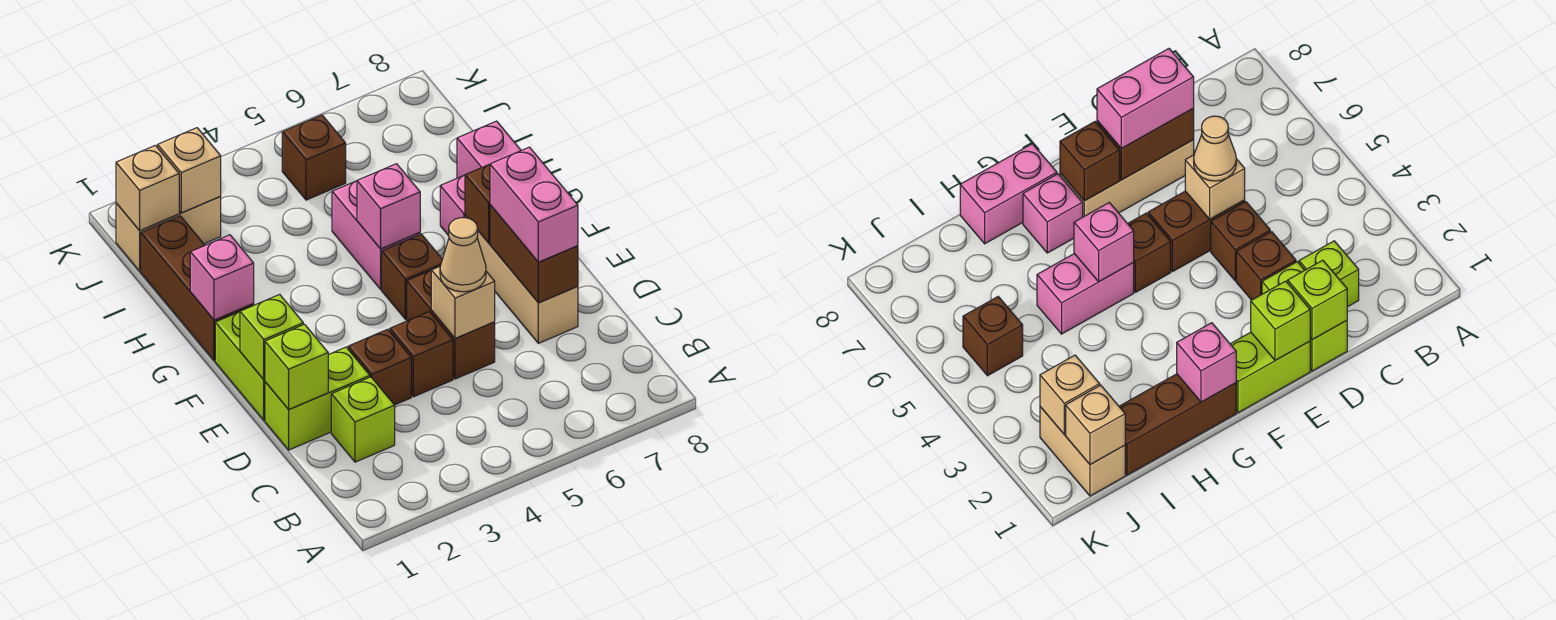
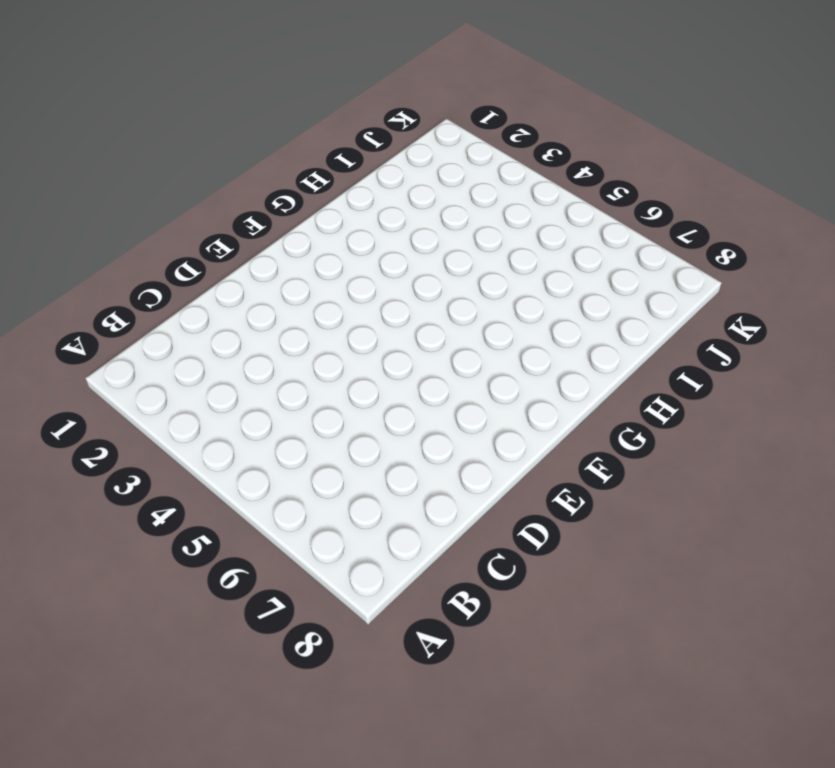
none -> lime 1x1 brick [331,377,395,462]
none -> lime 1x2 brick [265,347,370,450]
none -> brown 1x1 brick [348,329,411,405]

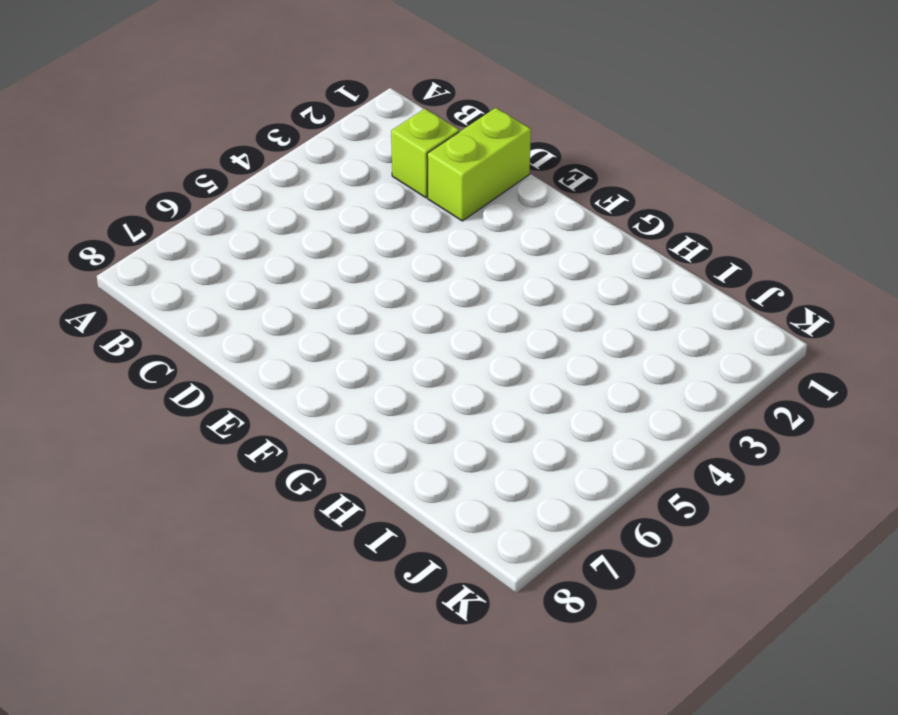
none -> brown 1x1 brick [348,329,411,405]
none -> brown 1x1 brick [390,312,453,397]
none -> brown 1x2 brick [407,271,495,379]

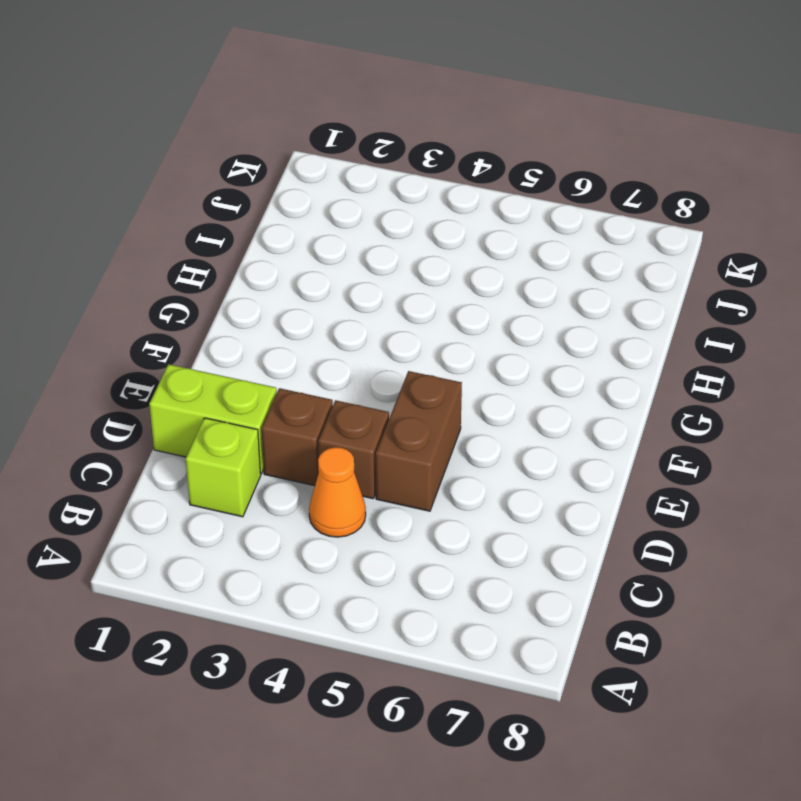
orange 1x1 cone [309,447,366,537] -> none
none -> tan 1x3 brick [465,216,578,343]
none -> lime 1x2 brick [215,312,265,420]
none -> brown 1x1 brick [382,234,442,319]

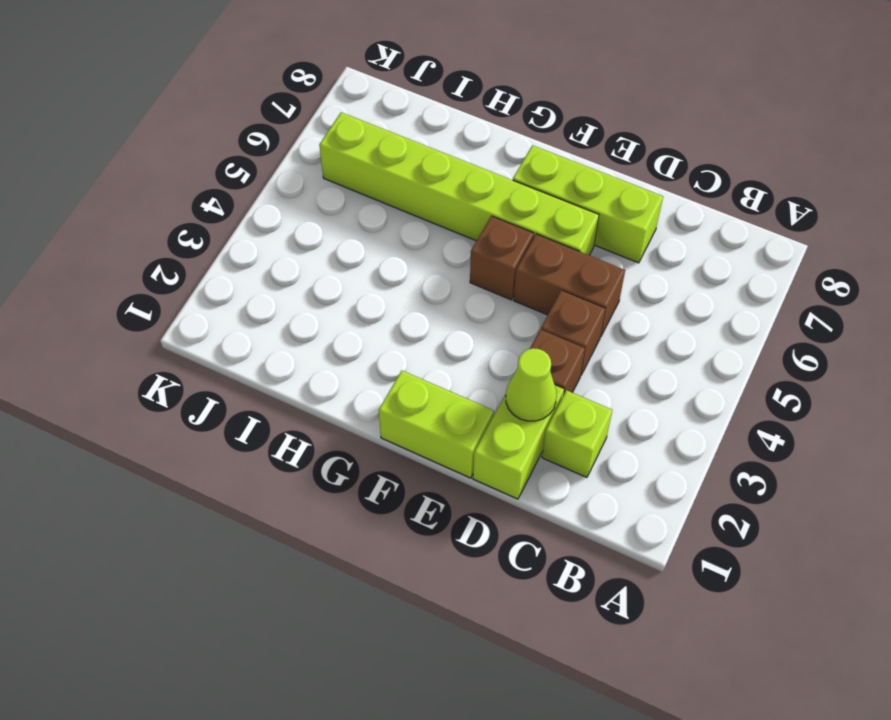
lime 1x1 cone [506,348,557,421] -> none
lime 1x3 brick [513,145,663,263] -> tan 1x3 brick [465,216,578,343]
lime 1x6 brick [319,112,599,255] -> none
none -> brown 1x3 brick [141,216,254,361]
none -> pink 1x2 brick [332,181,420,289]
none -> pink 1x1 brick [440,175,465,236]

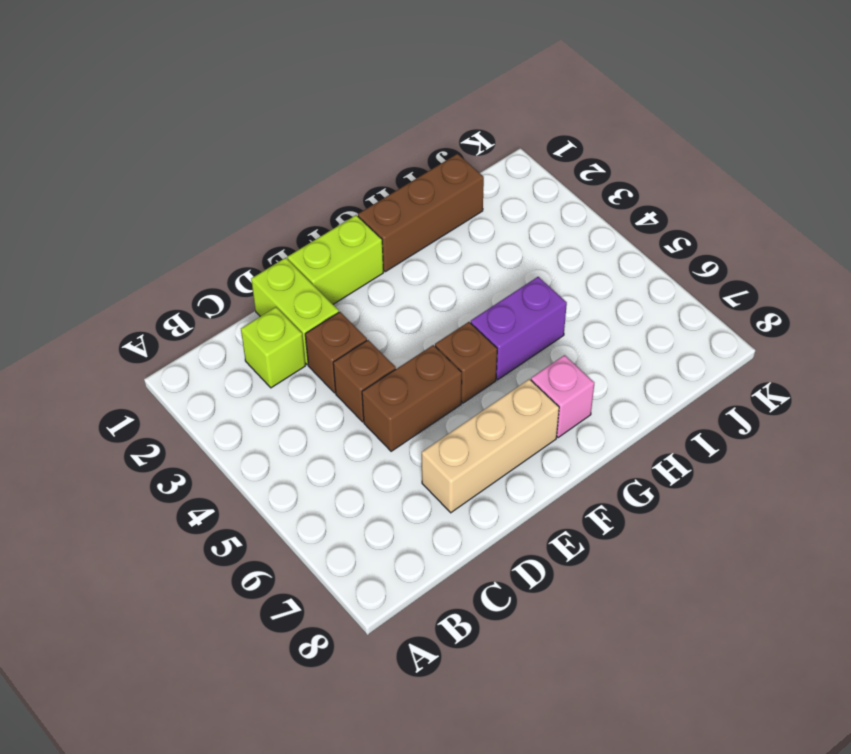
purple 1x2 brick [471,277,567,380] -> pink 1x2 brick [332,181,420,289]
none -> pink 1x2 brick [457,121,521,178]
none -> tan 1x2 brick [116,197,221,271]
none -> brown 1x1 brick [282,115,346,200]

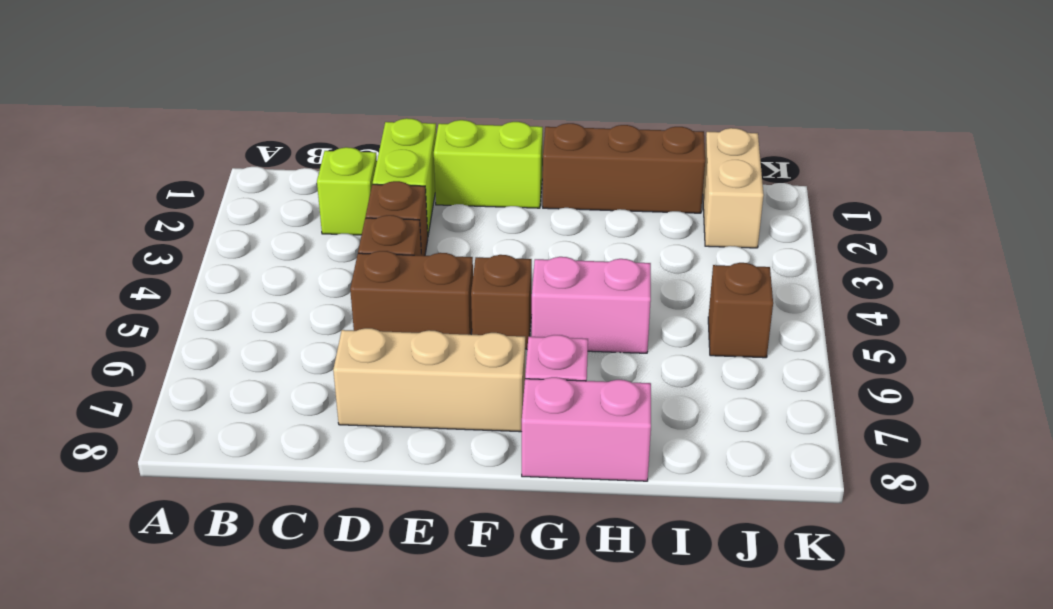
none -> lime 1x1 brick [265,324,328,410]
none -> tan 1x1 brick [431,267,495,339]
none -> brown 1x2 brick [490,205,578,303]

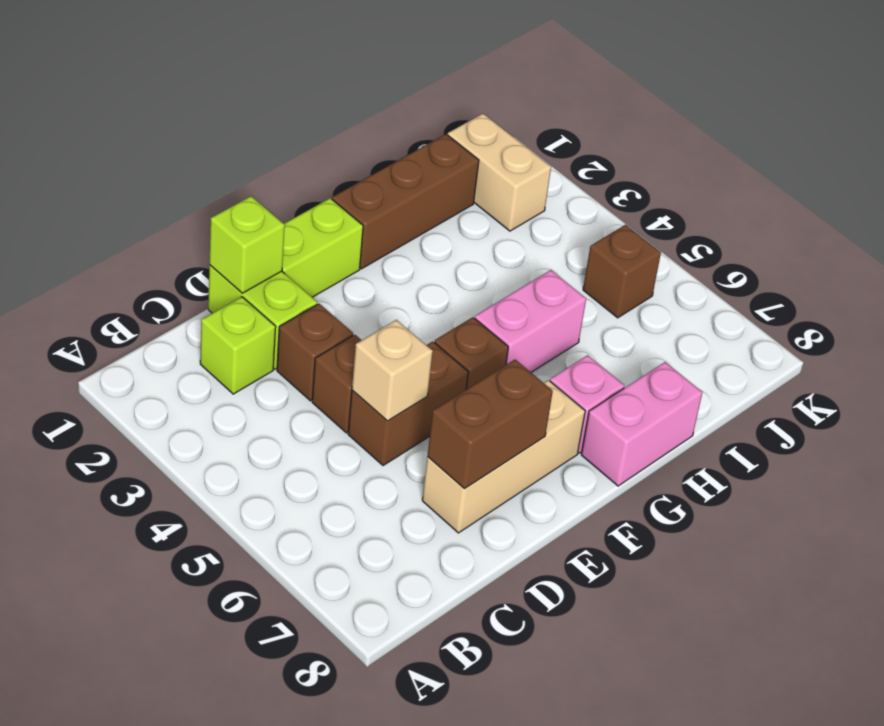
none -> lime 1x1 brick [240,294,303,380]
none -> brown 1x1 brick [465,164,490,243]
none -> pink 1x1 brick [190,235,254,320]

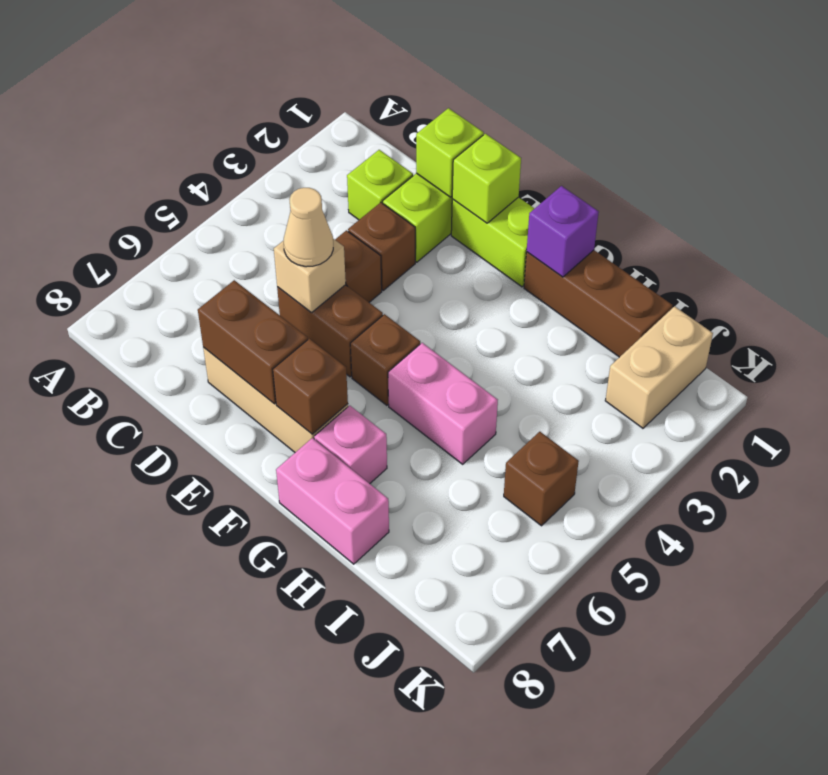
purple 1x1 brick [527,186,599,277] -> pink 1x1 brick [190,235,254,320]
none -> pink 1x1 brick [357,164,420,249]
none -> tan 1x1 brick [116,145,179,231]
none -> tan 1x1 brick [158,128,221,213]

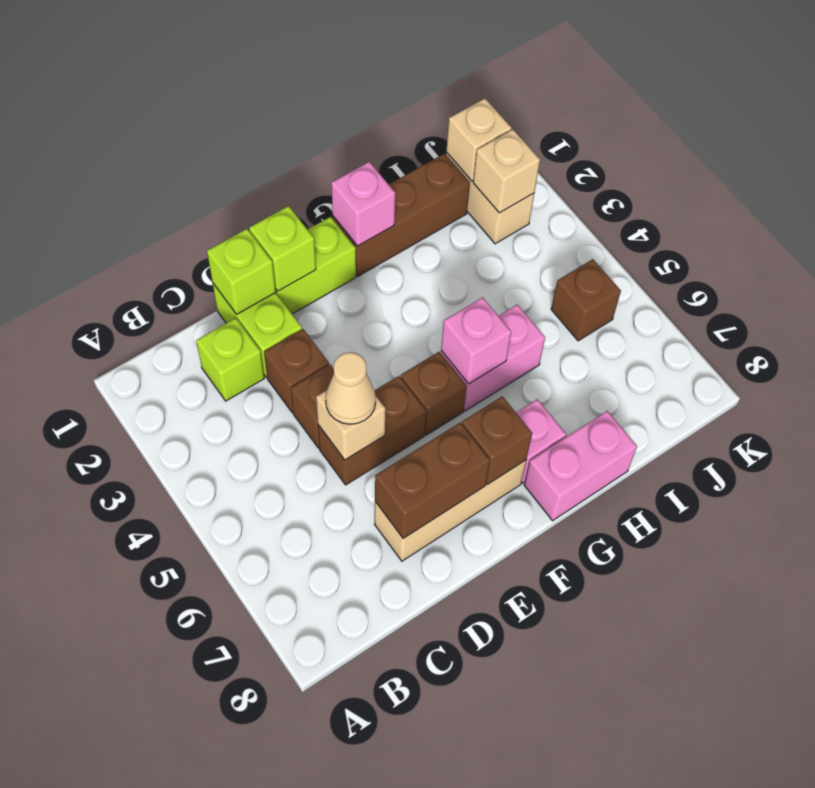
none -> pink 1x2 brick [490,147,578,262]

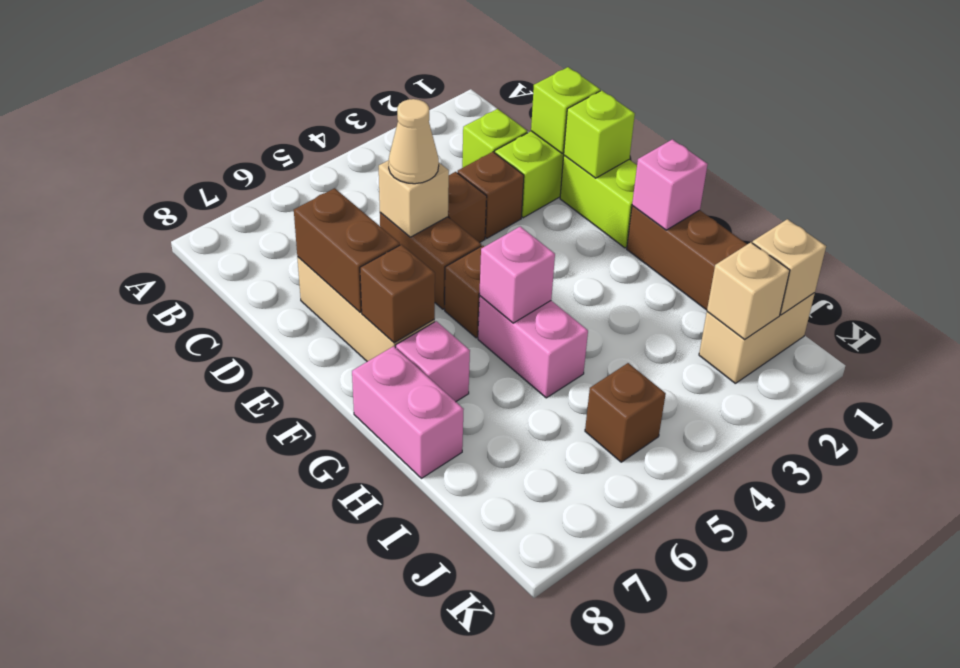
none -> pink 1x2 brick [490,147,578,262]

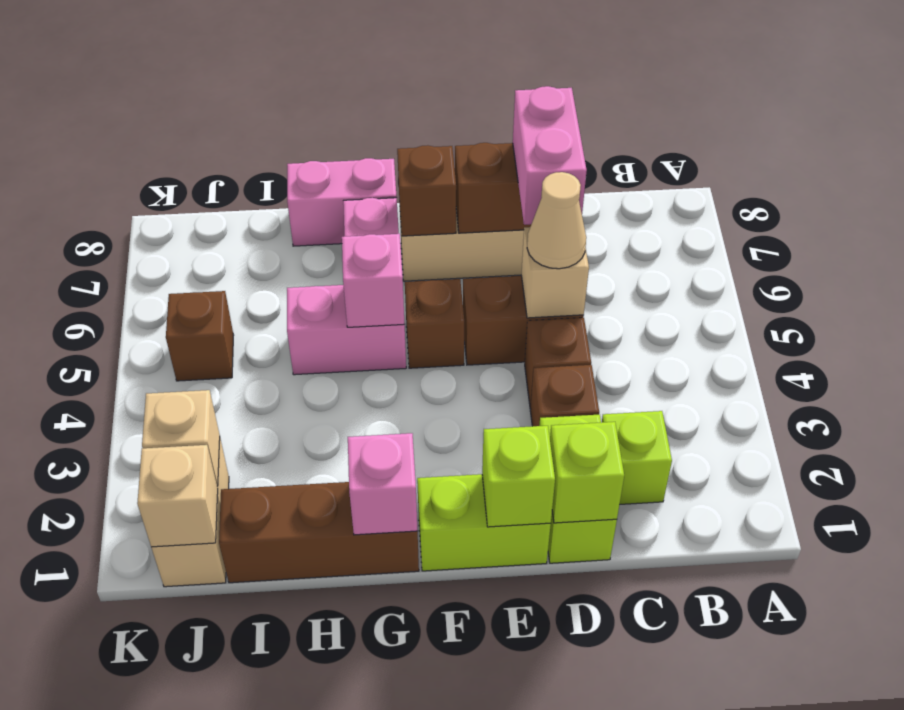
pink 1x2 brick [513,86,587,225] -> pink 1x2 brick turned to [490,147,578,262]

